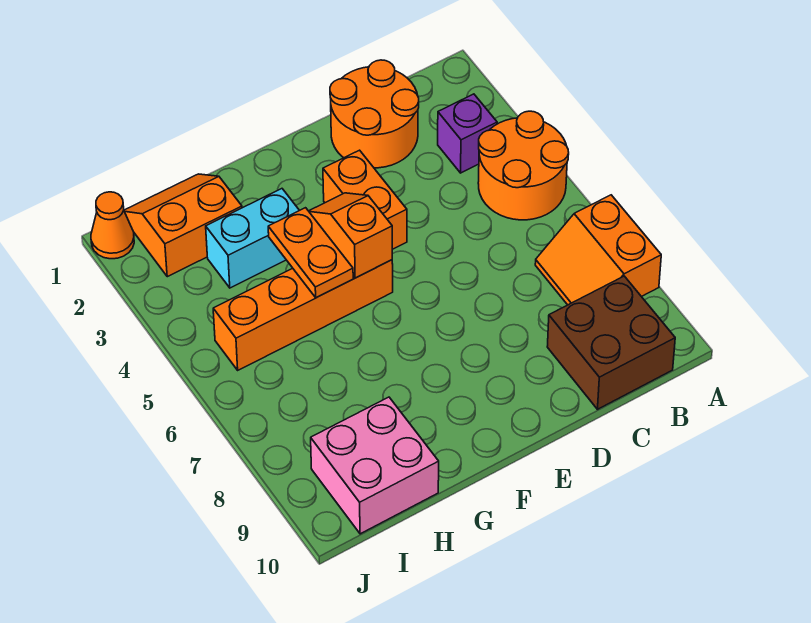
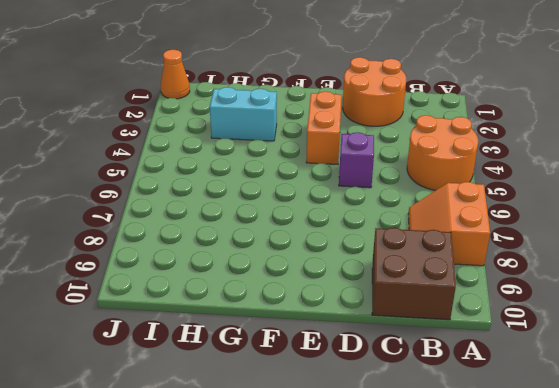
purple 1x1 brick [339,132,374,188] -> purple 1x1 brick moved to [438,94,497,173]
none -> orange 1x4 brick [213,260,393,370]
none -> orange 2x2 slope [124,174,242,277]
none -> pink 2x2 brick [311,397,439,534]

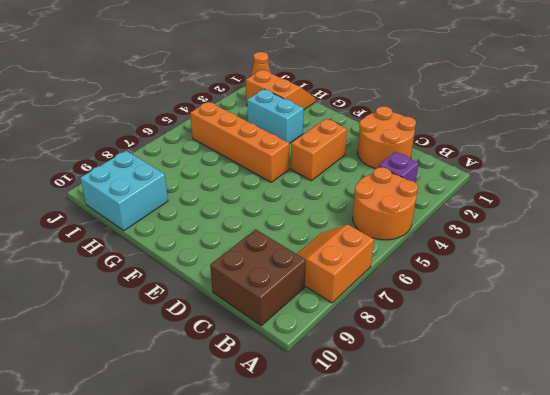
cyan 2x2 brick [80,151,168,231] -> pink 2x2 brick [311,397,439,534]
none -> orange 1x2 slope [309,193,392,278]
none -> orange 1x2 plate [268,208,353,297]

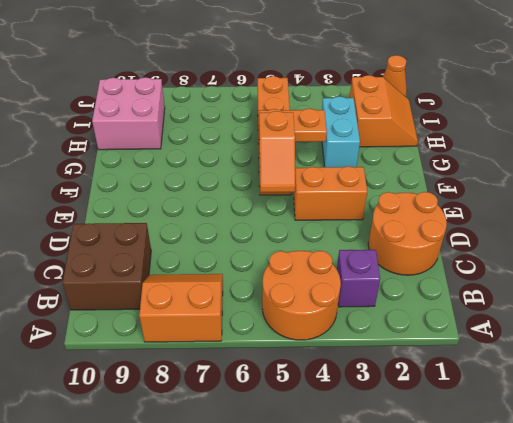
orange 1x2 slope [259,111,295,192] -> orange 1x2 slope turned to [309,193,392,278]

